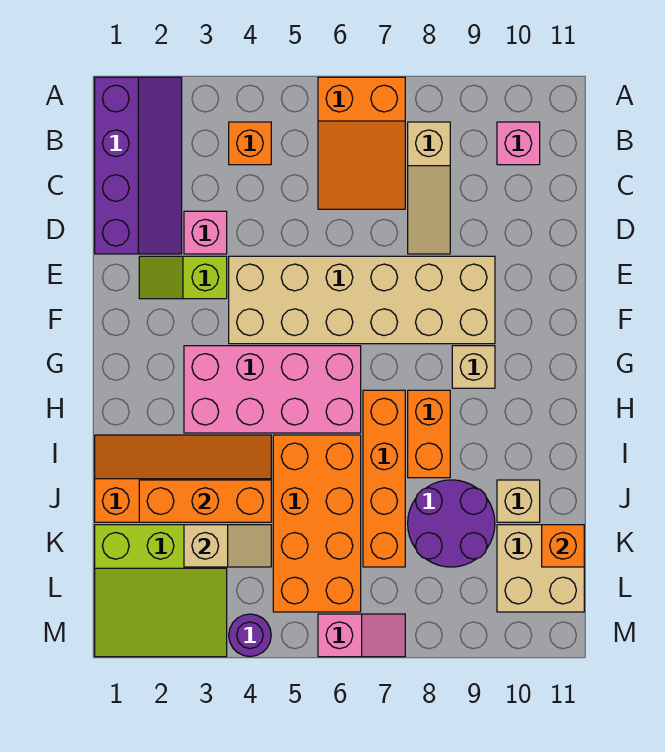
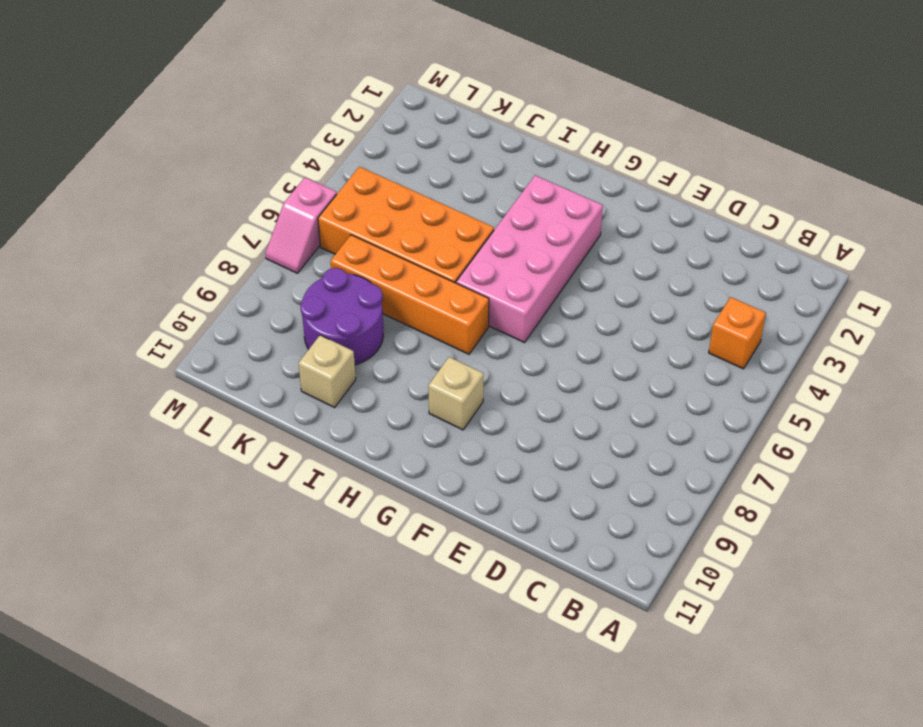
none -> purple 2x4 slope [95,77,182,254]
none -> orange 2x3 slope [318,77,405,209]
none -> tan 1x3 slope [408,122,450,254]

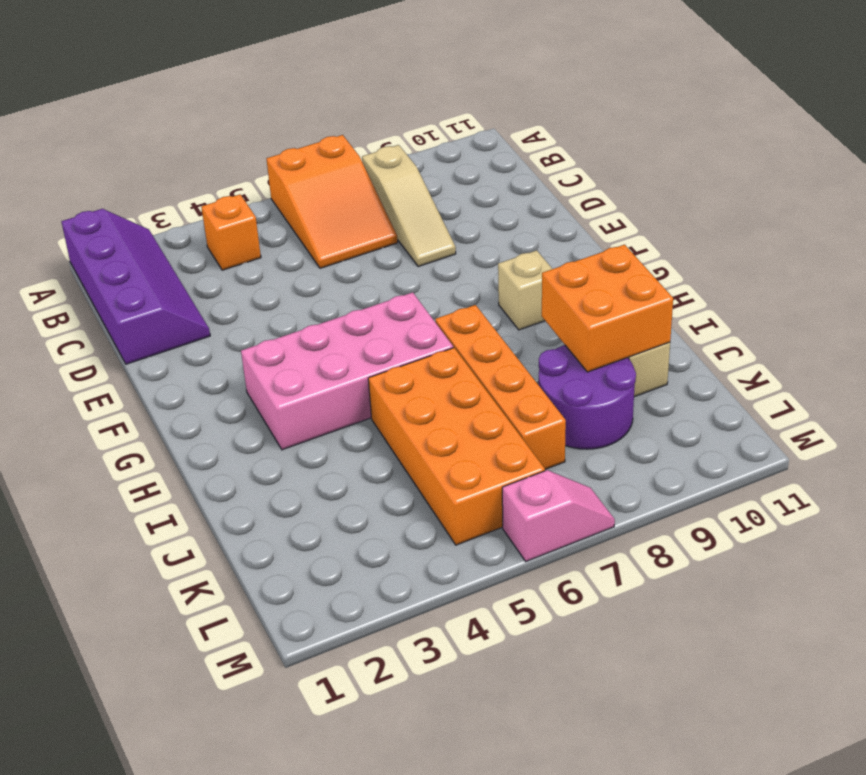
orange 2x2 brick [542,245,673,372] -> none
none -> pink 1x1 brick [497,122,540,165]
none -> pink 1x1 brick [184,211,227,254]
none -> lime 1x2 slope [139,256,227,299]

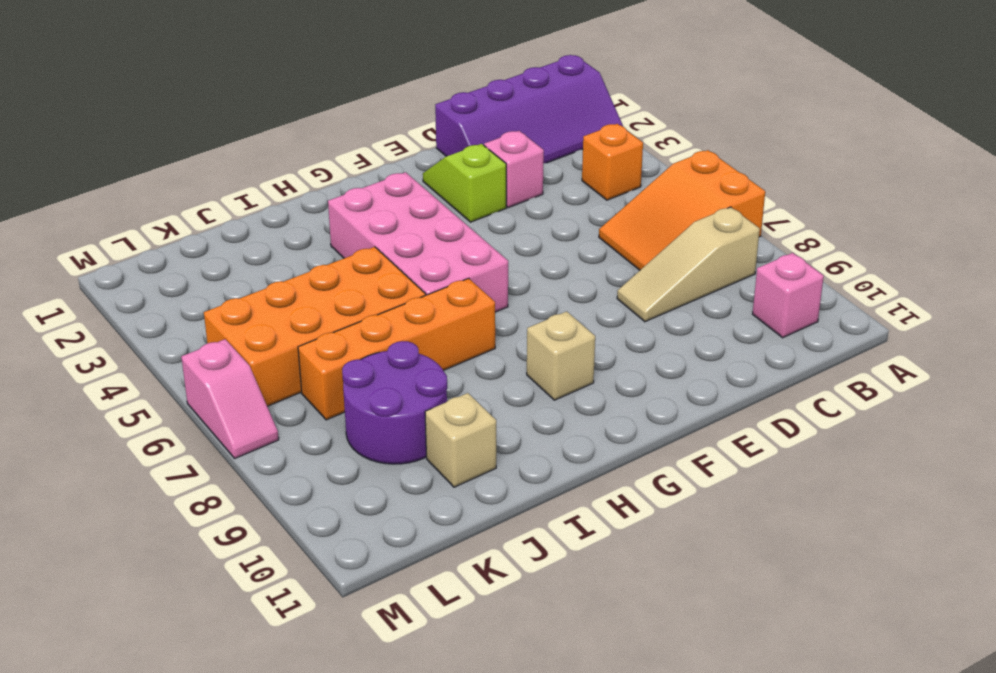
none -> tan 2x6 brick [229,256,495,344]
none -> orange 1x2 brick [408,390,450,478]
none -> orange 2x4 slope [95,435,271,522]

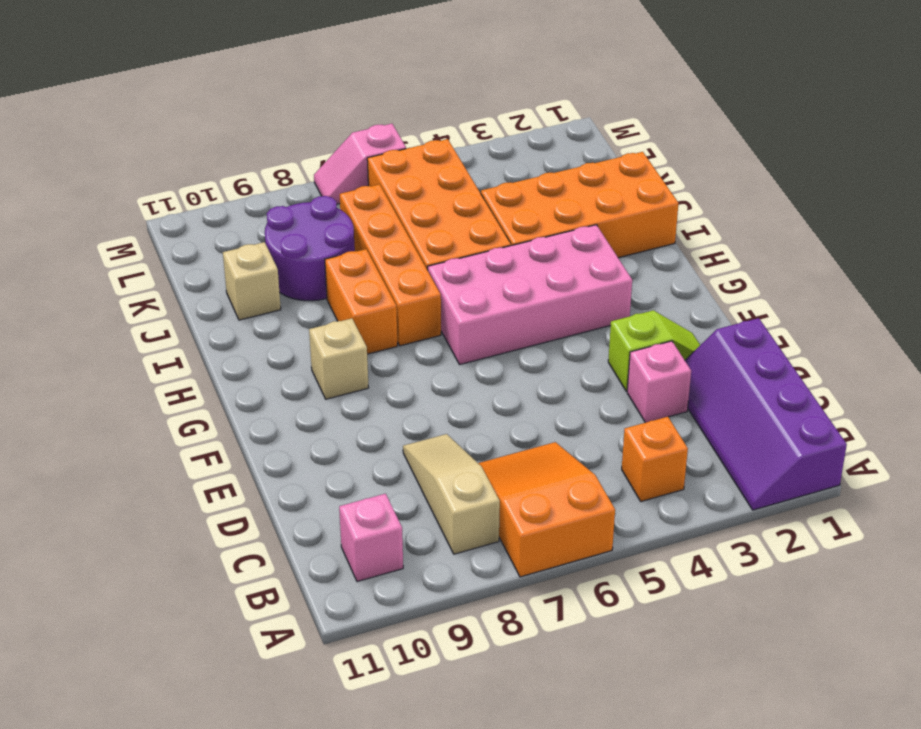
orange 2x4 brick [481,152,678,258] -> orange 2x4 slope [95,435,271,522]
none -> tan 2x6 brick [229,256,495,344]
none -> lime 3x3 slope [95,525,227,657]
none -> tan 2x2 brick [497,525,584,612]

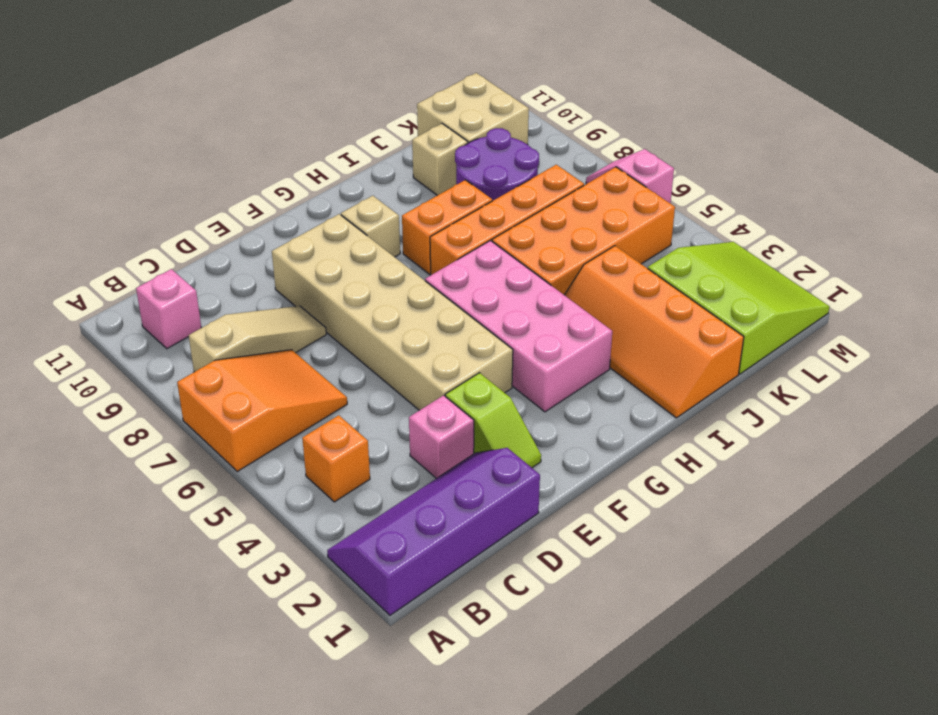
none -> purple 1x1 round brick [229,614,271,657]
none -> orange 1x3 brick [139,480,271,522]
none -> tan 1x2 slope [184,525,271,567]

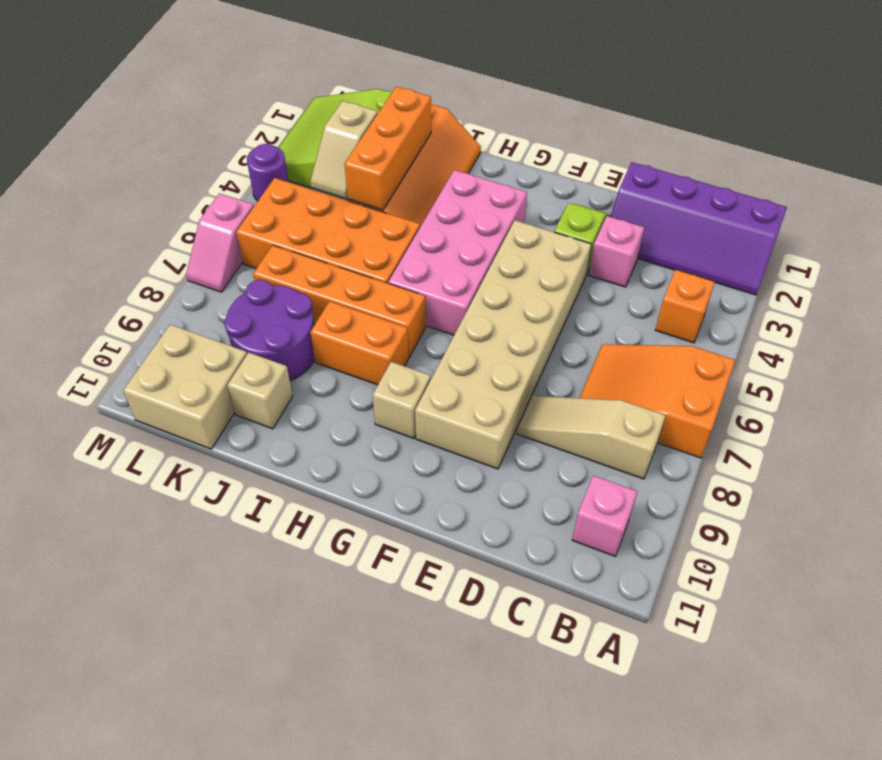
none -> orange 1x1 brick [542,525,584,567]

